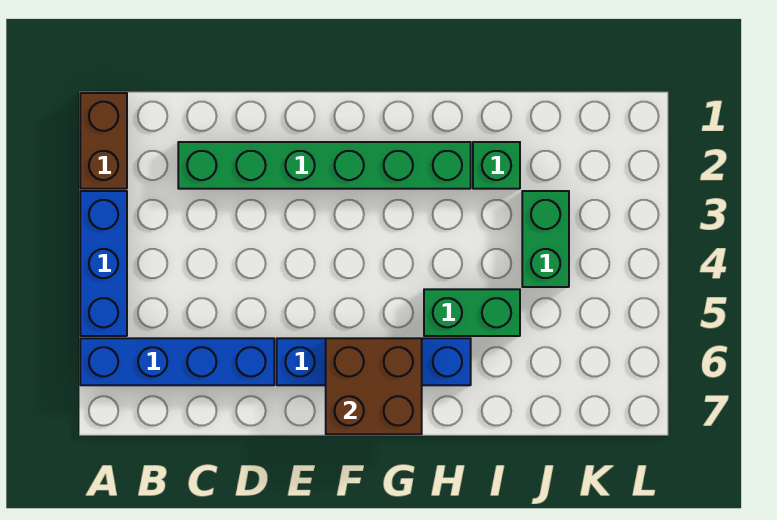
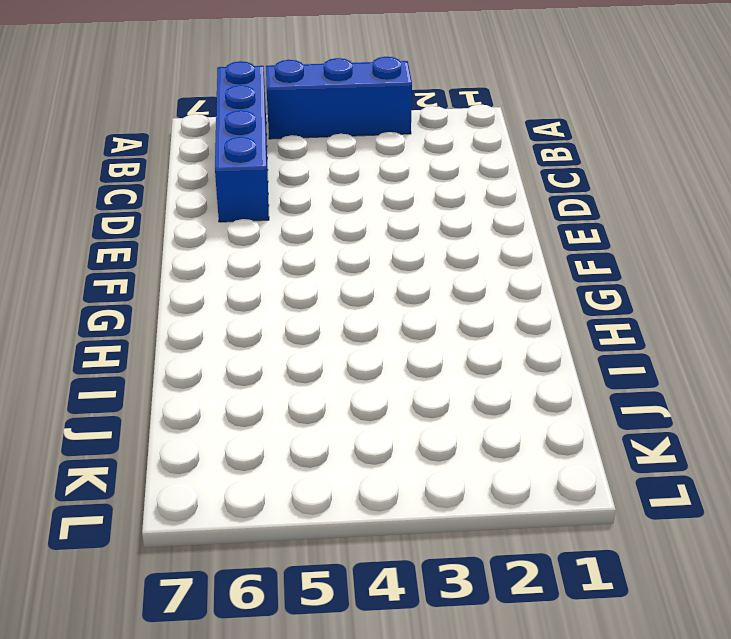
none -> brown 1x2 brick [80,93,127,189]
none -> green 1x6 brick [178,142,471,189]

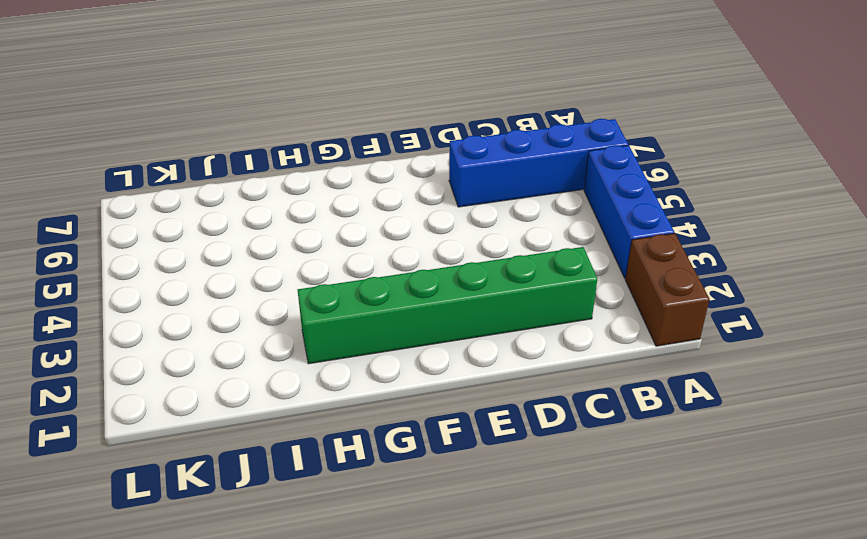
none -> blue 1x4 brick [277,338,471,385]
none -> green 1x2 brick [424,289,520,336]

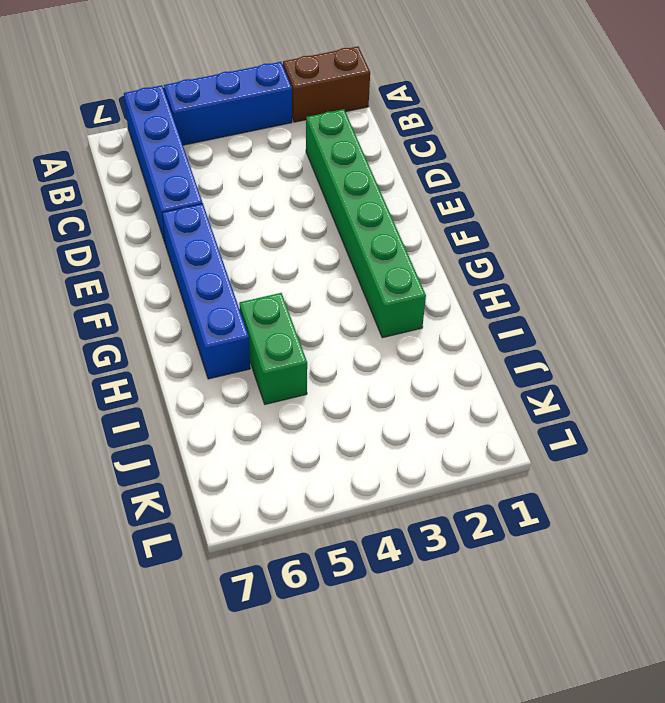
none -> green 1x1 brick [473,142,520,189]
none -> green 1x2 brick [522,191,569,287]

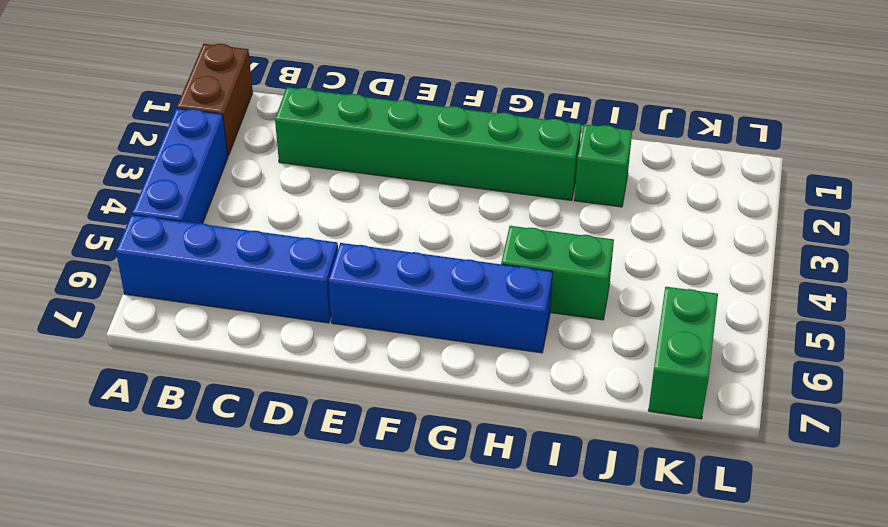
green 1x2 brick [648,287,718,419] -> green 1x2 brick moved to [522,191,569,287]
none -> brown 2x2 brick [326,338,422,434]

